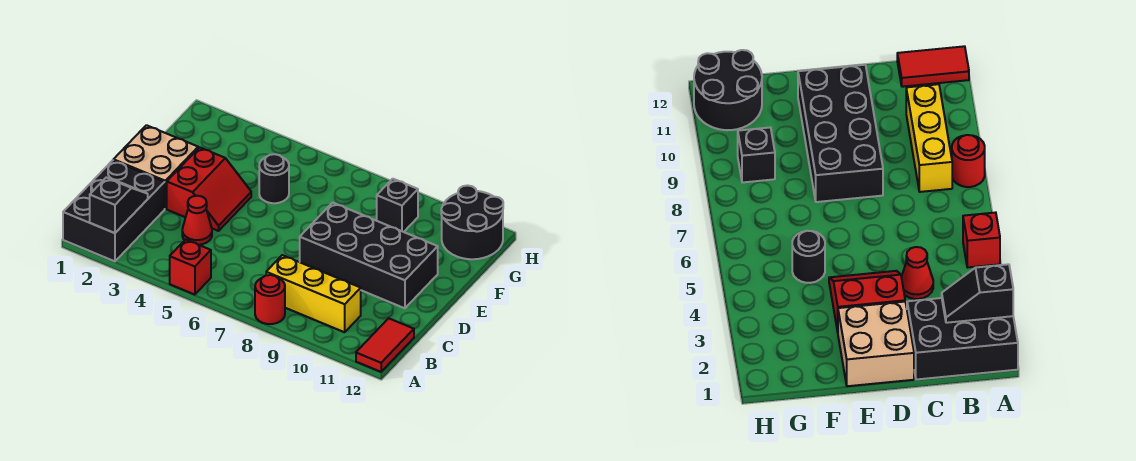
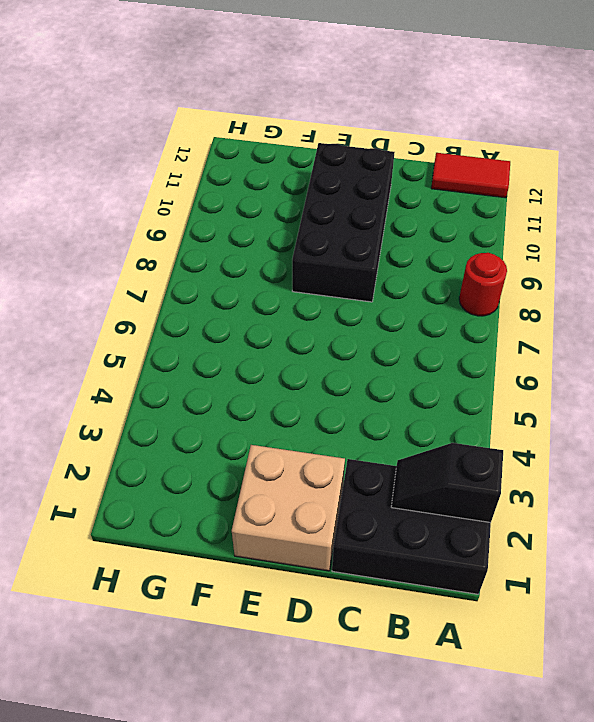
none -> red 1x1 brick [170,240,211,295]
none -> yellow 1x3 brick [266,255,361,332]
none -> red 1x1 cone [182,196,212,245]

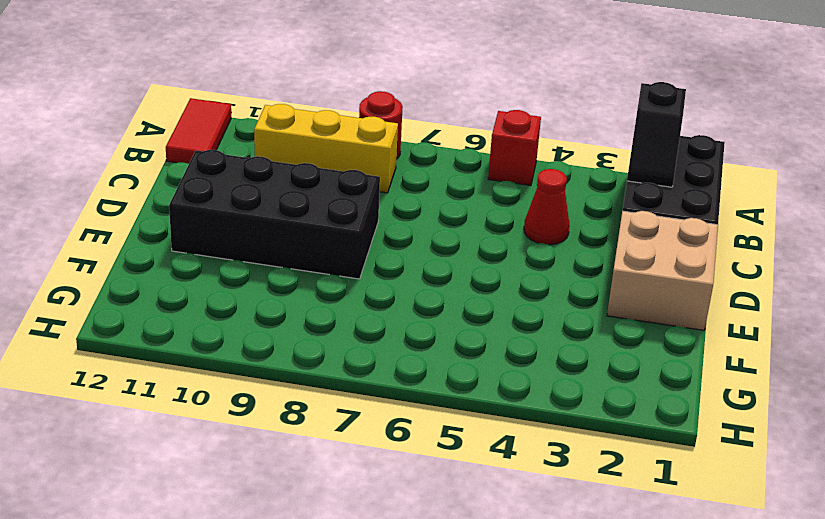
none -> red 2x2 slope [167,147,251,231]
none -> black 1x1 round brick [259,154,289,203]
none -> black 1x1 brick [377,179,418,232]

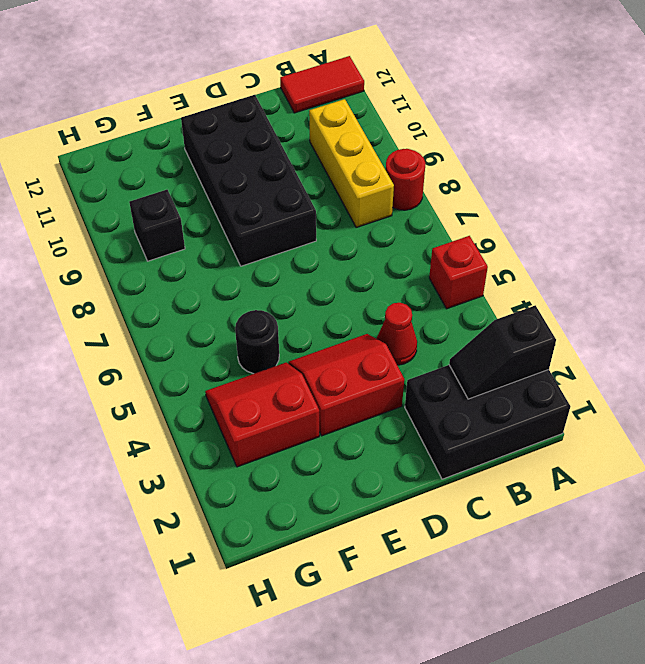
red 2x2 slope [205,363,319,467] -> none
none -> tan 2x2 brick [113,125,198,209]
none -> black 2x2 round brick [441,185,503,259]

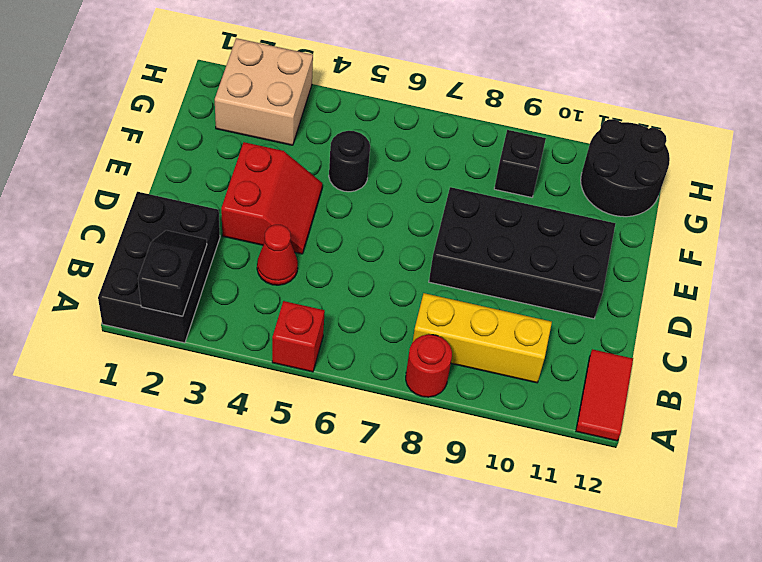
tan 2x2 brick [215,38,313,145] -> tan 2x2 brick moved to [113,125,198,209]

